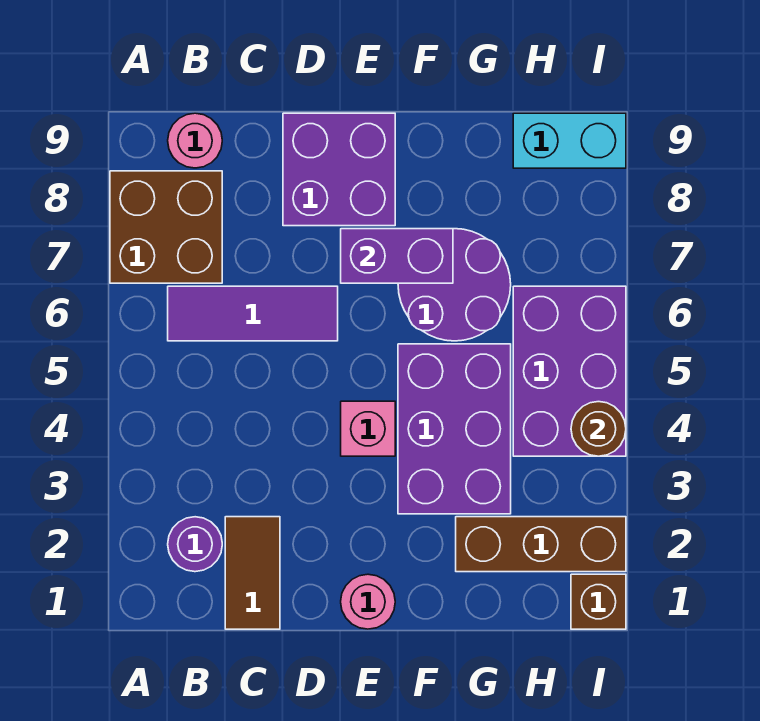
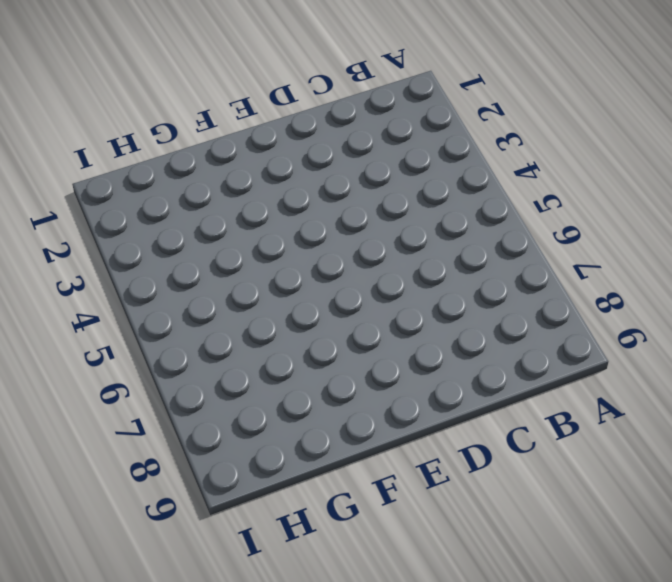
none -> brown 2x2 brick [110,171,222,283]
none -> purple 1x1 round brick [168,517,222,572]
none -> purple 1x3 tile [168,286,338,341]

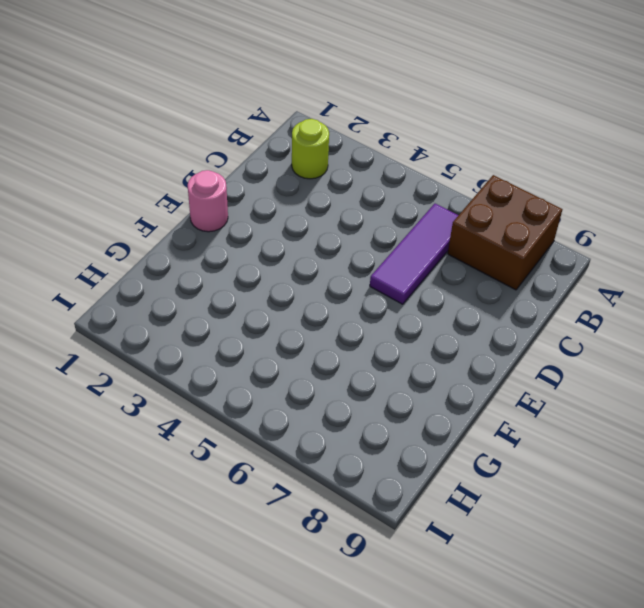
lime 1x1 round brick [292,119,329,179] -> purple 1x1 round brick [168,517,222,572]
none -> pink 1x1 round brick [168,113,222,168]
none -> brown 1x2 tile [225,517,280,629]
none -> purple 2x2 brick [283,113,395,226]

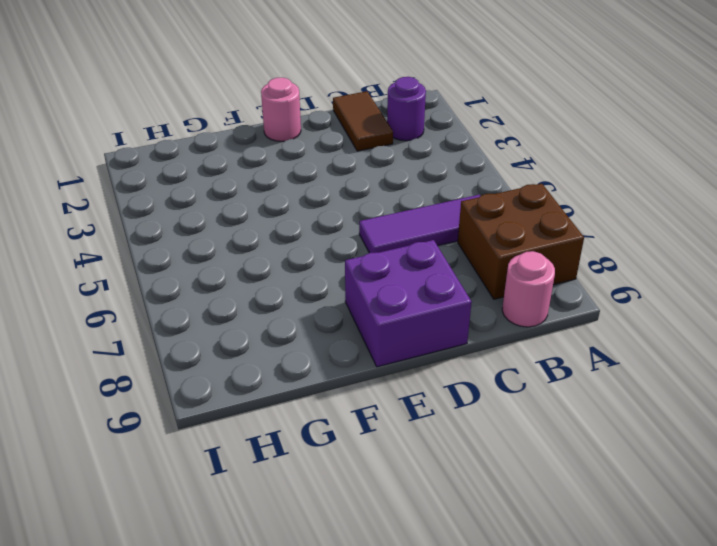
none -> pink 1x1 brick [341,401,395,456]
none -> purple 2x3 brick [398,344,511,514]
none -> purple 2x2 round brick [398,229,511,341]

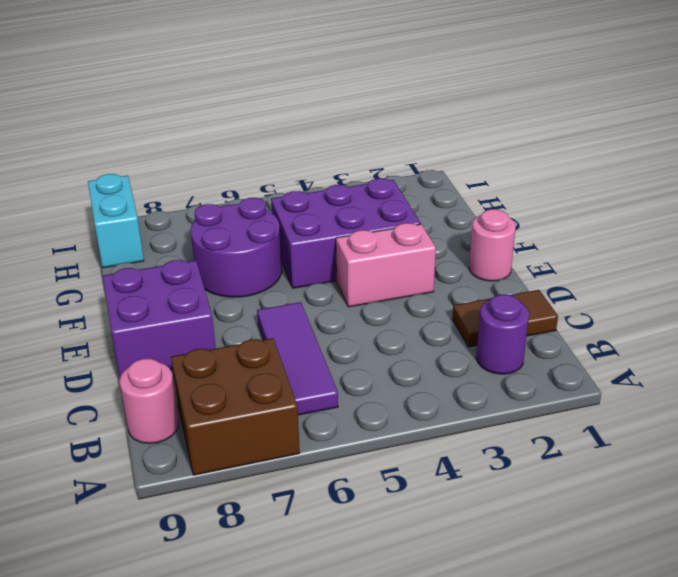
pink 1x2 brick [336,223,436,307] -> pink 1x1 brick [341,401,395,456]
none -> brown 1x3 brick [456,517,626,572]
none -> purple 2x3 brick [513,286,626,456]
none -> brown 1x1 brick [571,574,626,629]

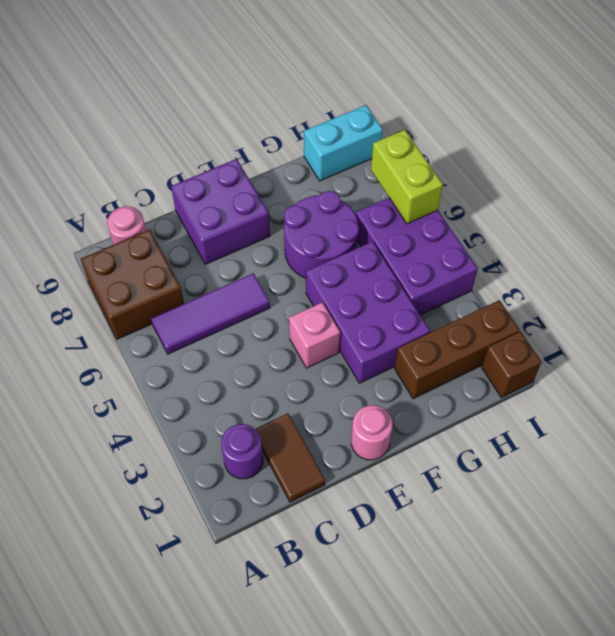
lime 1x2 brick [371,130,443,224] -> none
none -> purple 1x2 brick [341,229,453,283]
none -> brown 1x1 round brick [571,402,626,456]

